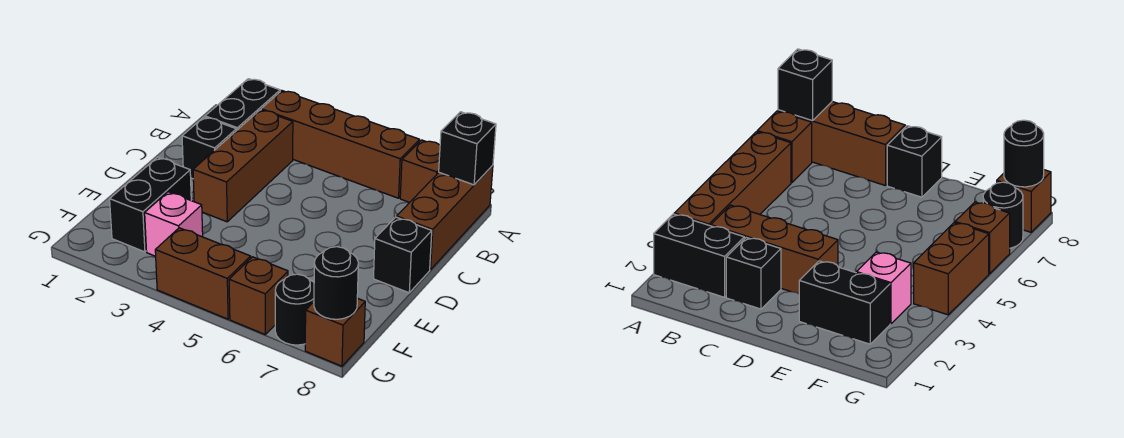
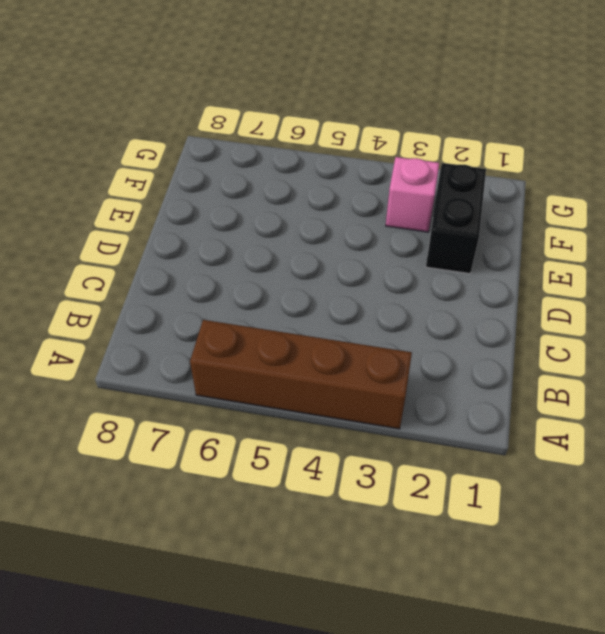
none -> black 1x2 brick [205,79,280,131]
none -> brown 1x1 brick [400,140,440,202]
none -> brown 1x3 brick [397,165,493,270]

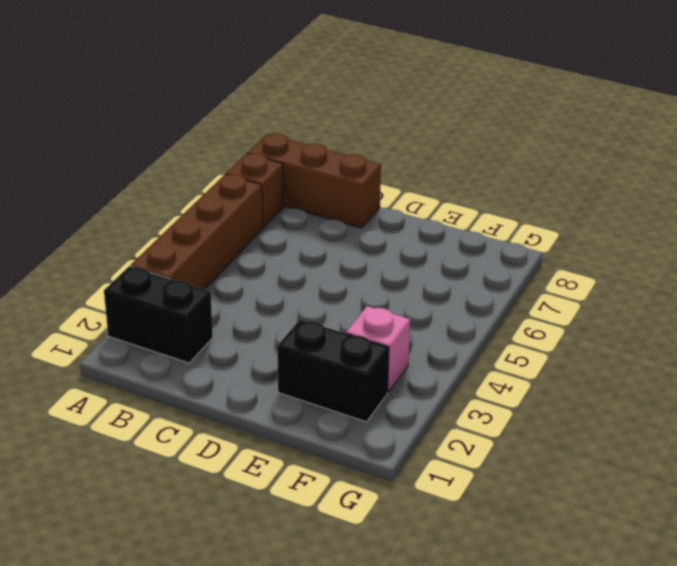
none -> brown 1x3 brick [193,110,293,222]
none -> black 1x1 brick [182,117,236,179]
none -> black 1x1 brick [374,217,432,293]

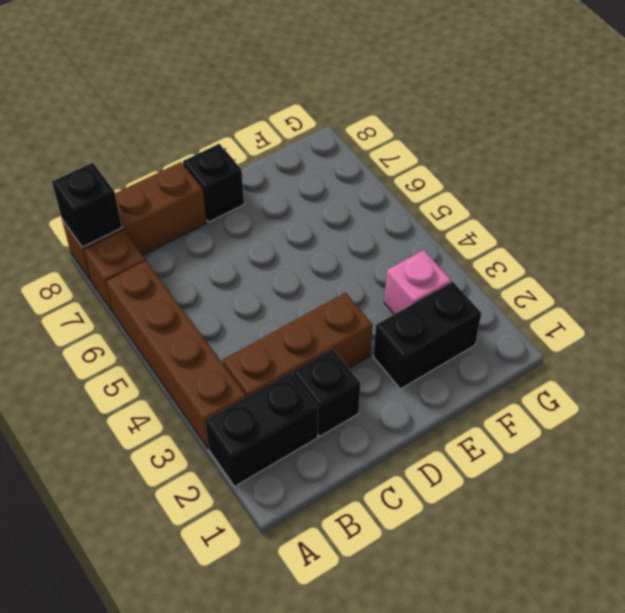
none -> brown 1x2 brick [155,228,251,319]
none -> brown 1x1 brick [229,257,288,334]
none -> black 1x1 round brick [275,274,314,345]

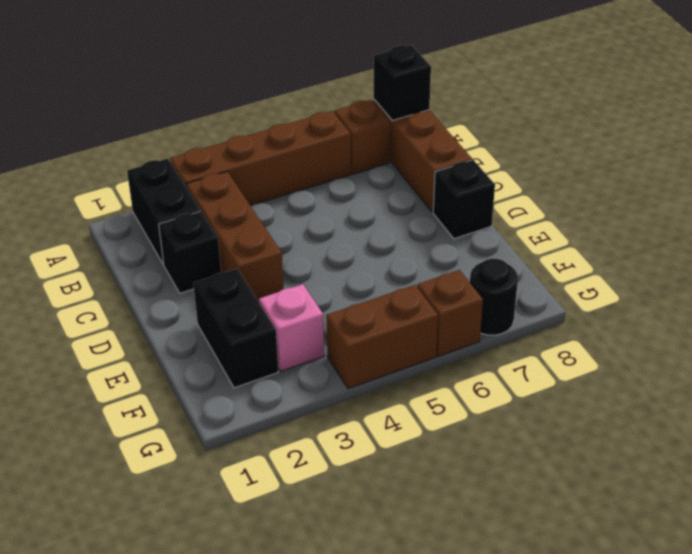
none -> brown 1x1 brick [305,298,365,366]
none -> black 1x1 round brick [314,247,358,319]

